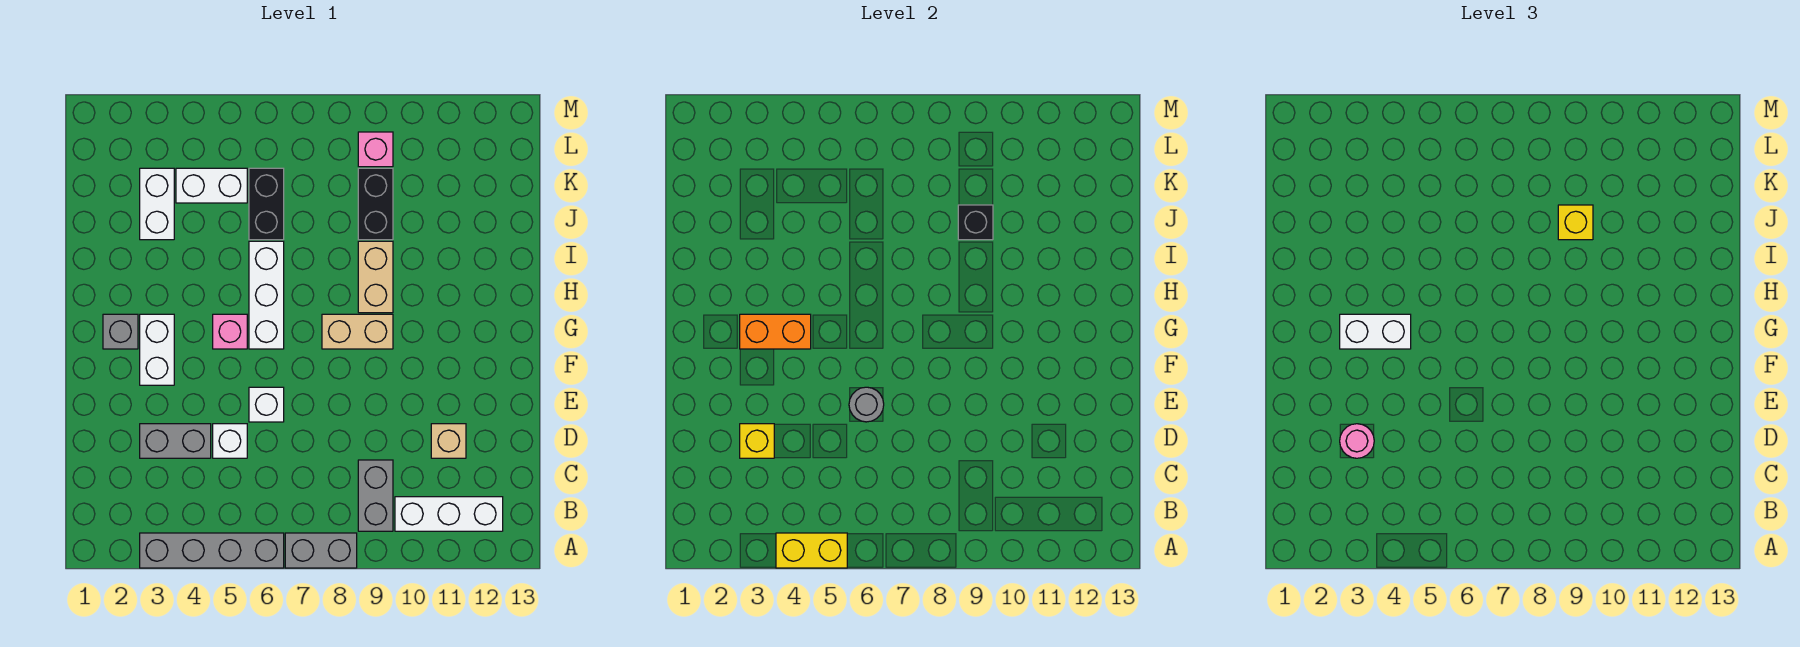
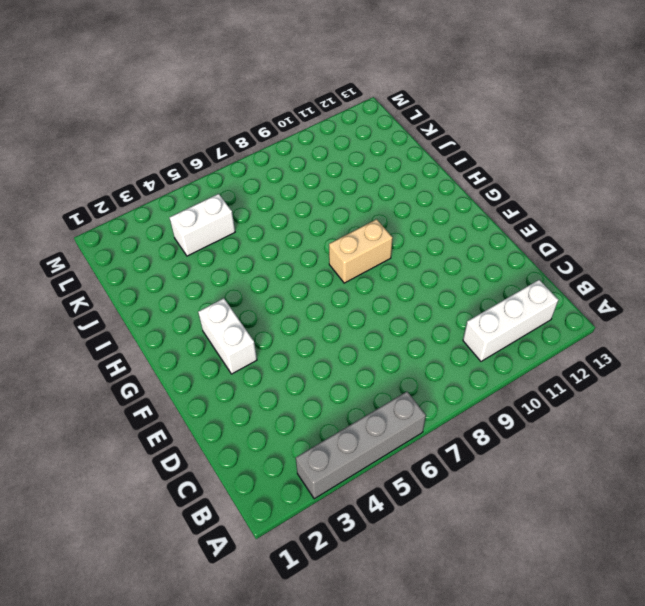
none -> grey 1x2 brick [285,533,357,568]
none -> grey 1x2 brick [358,460,393,531]
none -> grey 1x2 brick [140,424,211,458]

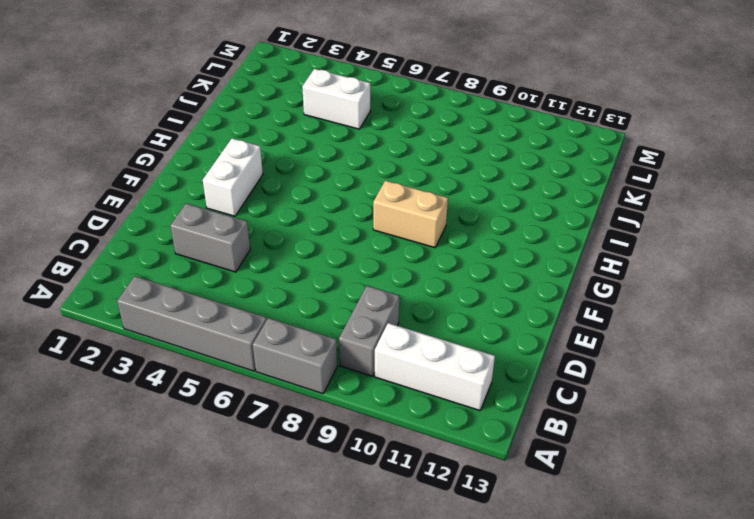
none -> white 1x1 brick [213,424,247,458]
none -> tan 1x1 brick [431,424,466,458]
none -> white 1x1 brick [249,387,284,422]

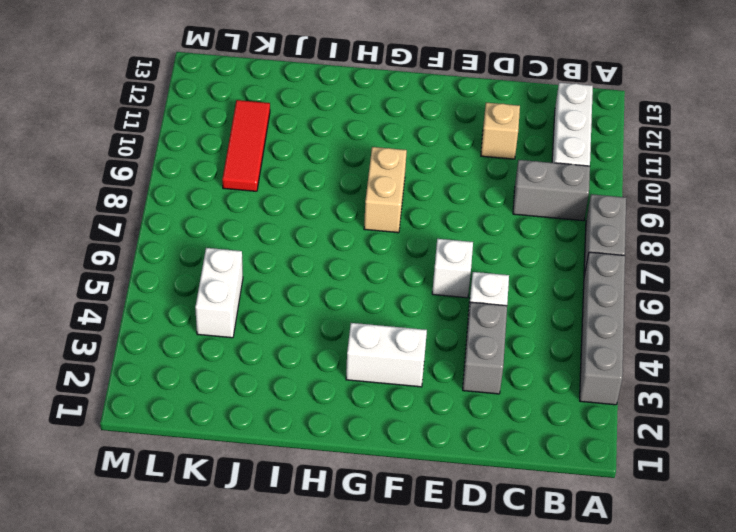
red 1x3 tile [222,100,270,191] -> black 1x2 brick [358,168,393,240]
none -> grey 1x1 brick [103,314,138,349]
none -> pink 1x1 brick [213,314,247,349]
none -> white 1x3 brick [249,241,284,349]

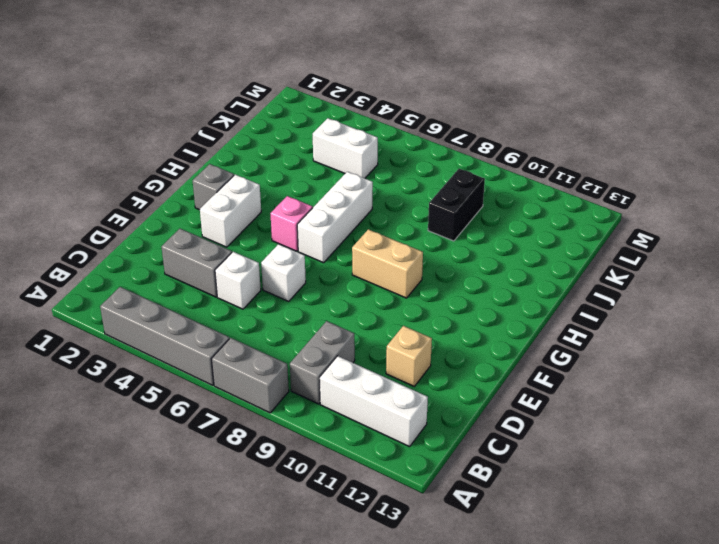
none -> tan 1x2 brick [358,241,393,313]
none -> white 1x2 brick [140,168,174,240]
none -> black 1x2 brick [249,168,284,240]

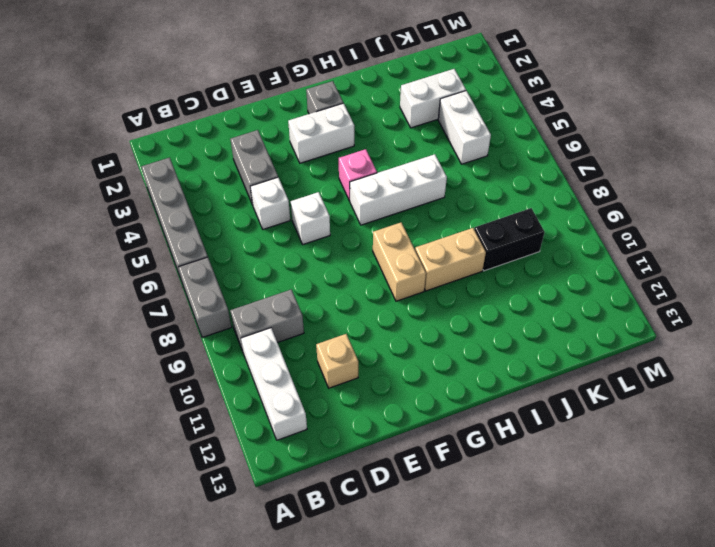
none -> black 1x2 brick [249,168,284,240]
none -> pink 1x1 brick [358,132,393,167]
none -> yellow 1x2 brick [776,533,847,568]

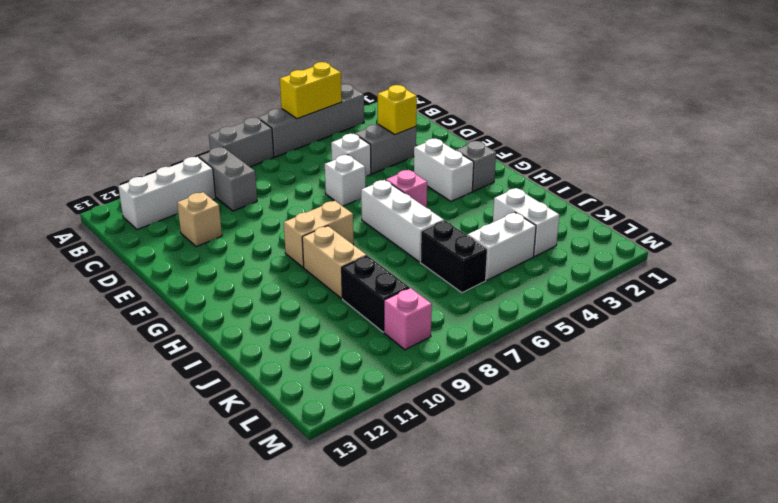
none -> grey 1x1 round brick [849,387,884,422]
none -> orange 1x2 brick [740,314,811,349]
none -> black 1x1 brick [958,205,993,240]

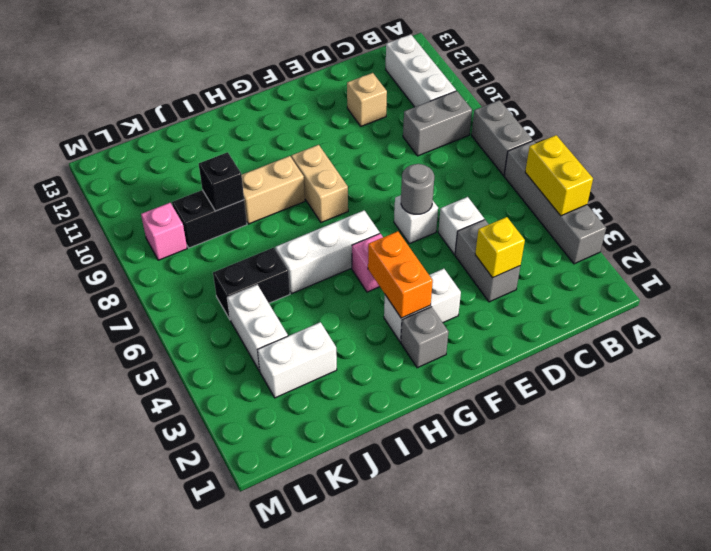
none -> pink 1x1 round brick [1340,424,1374,458]
none -> white 1x2 brick [1340,314,1411,349]
none -> yellow 1x1 brick [1558,205,1593,240]

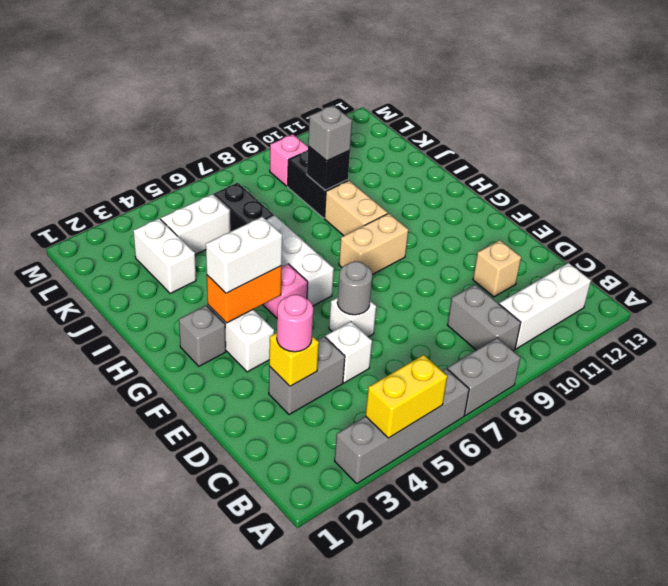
grey 1x1 brick [308,105,352,161] -> yellow 1x1 brick [1558,205,1593,240]

